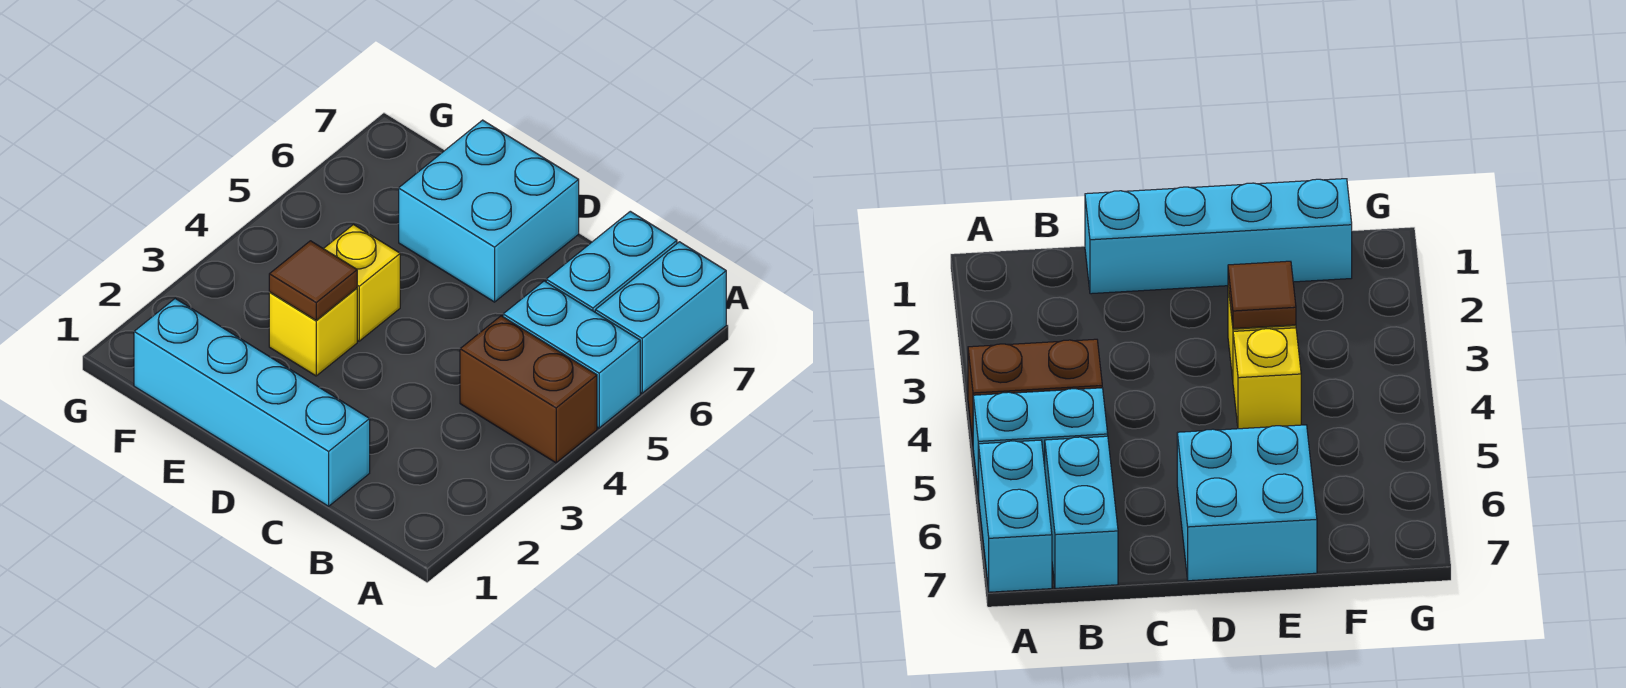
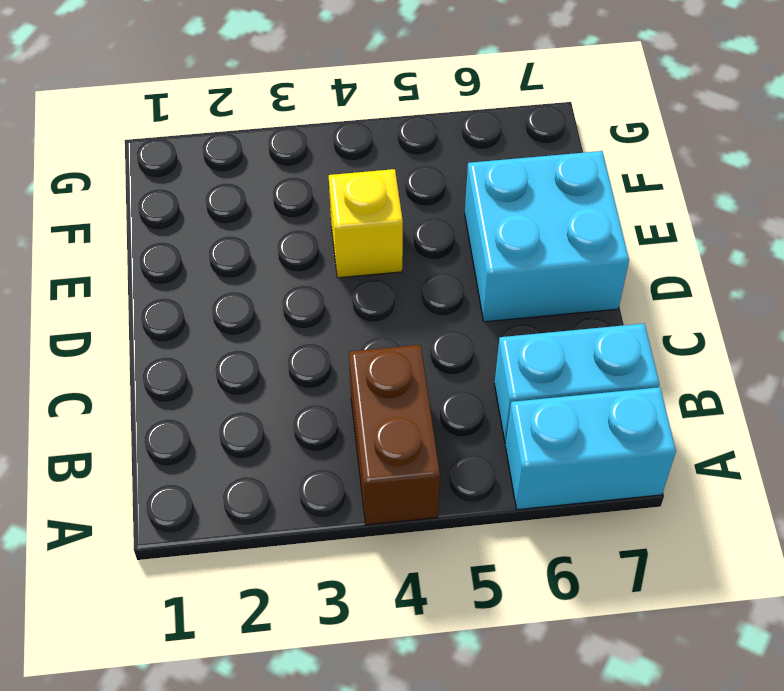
none -> cyan 1x2 brick [503,281,640,428]
none -> cyan 1x4 brick [134,299,370,506]

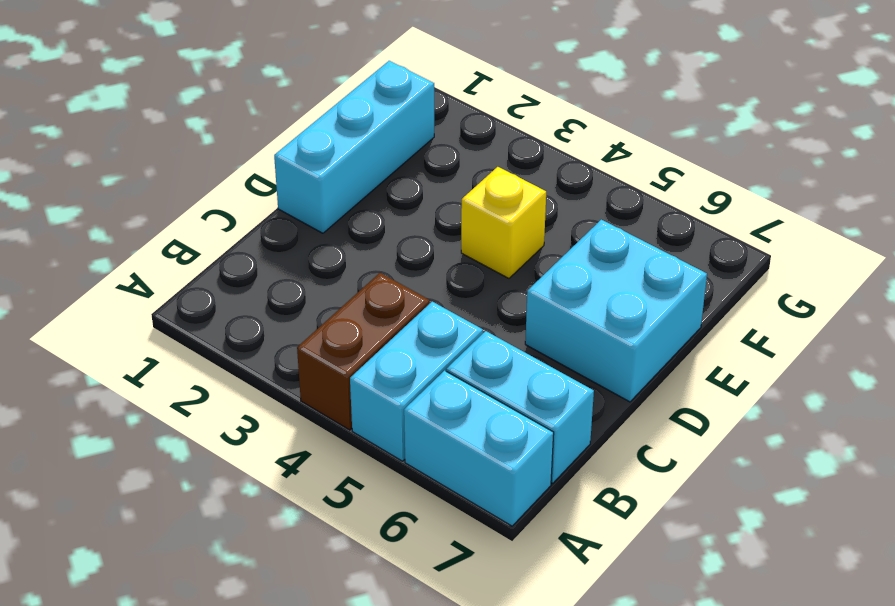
cyan 1x3 brick [274,61,434,233] -> cyan 1x4 brick [134,299,370,506]
none -> yellow 1x1 brick [269,288,357,376]
none -> brown 1x1 tile [269,241,357,320]

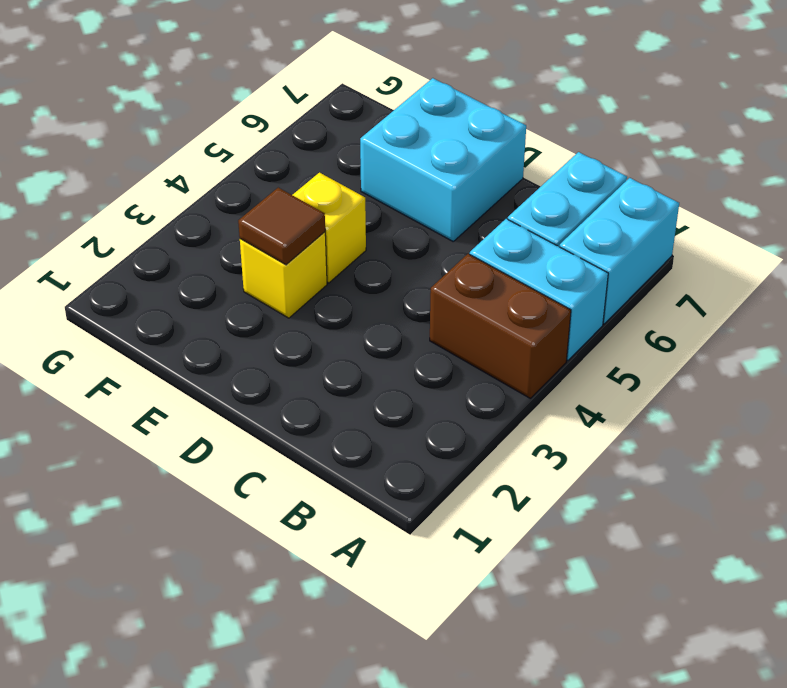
none -> cyan 1x4 brick [134,299,370,506]

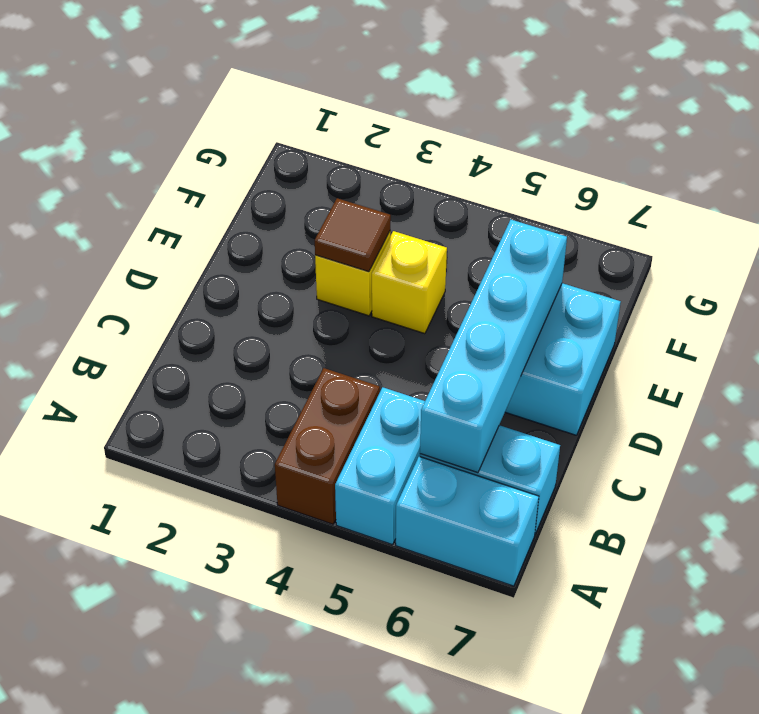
cyan 1x4 brick [420,220,567,473] -> cyan 1x4 brick moved to [134,299,370,506]

